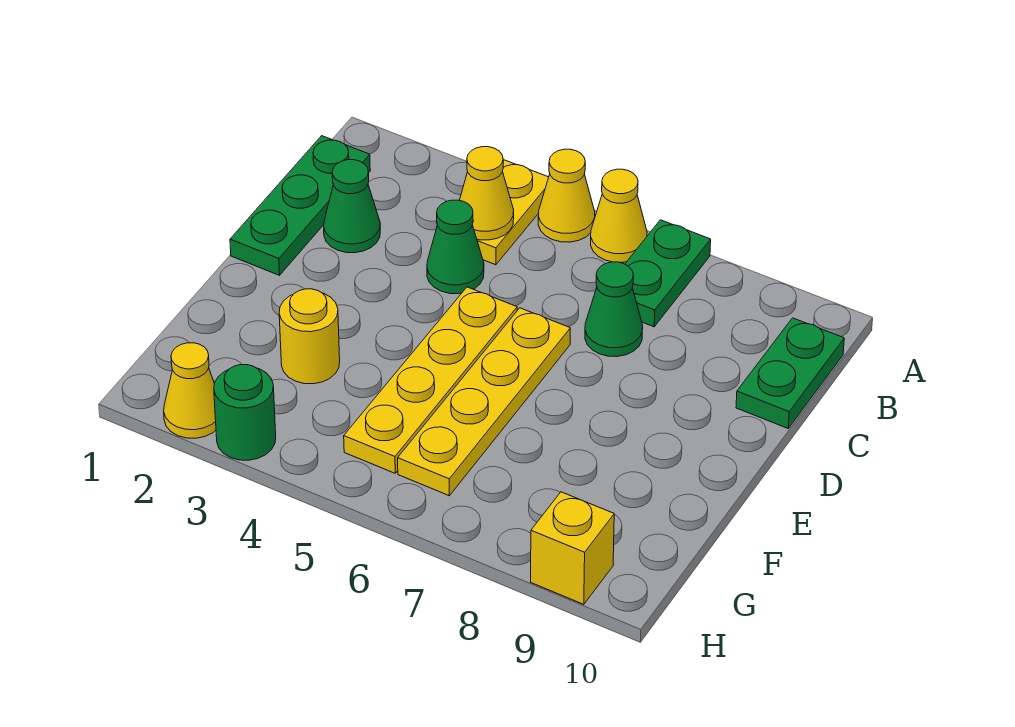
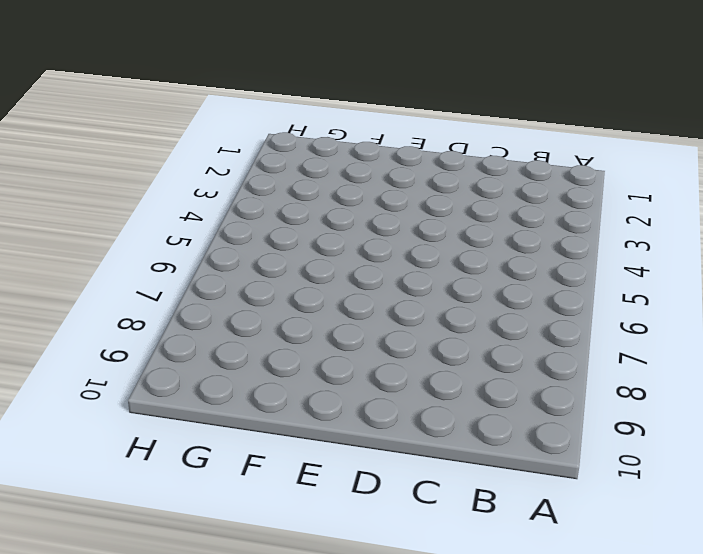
none -> yellow 1x2 plate [477,160,549,265]
none -> yellow 1x1 cone [538,149,595,242]
none -> yellow 1x1 cone [591,169,647,262]

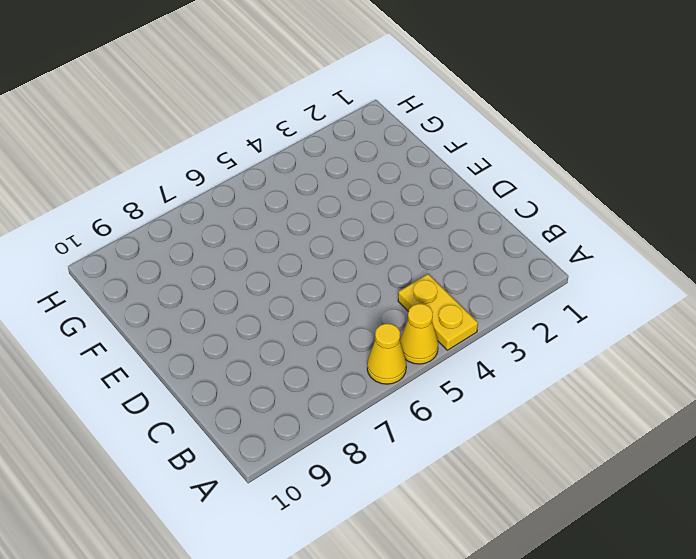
none -> green 1x2 plate [625,220,711,327]
none -> green 1x3 plate [230,136,370,275]
none -> green 1x2 plate [736,318,844,428]

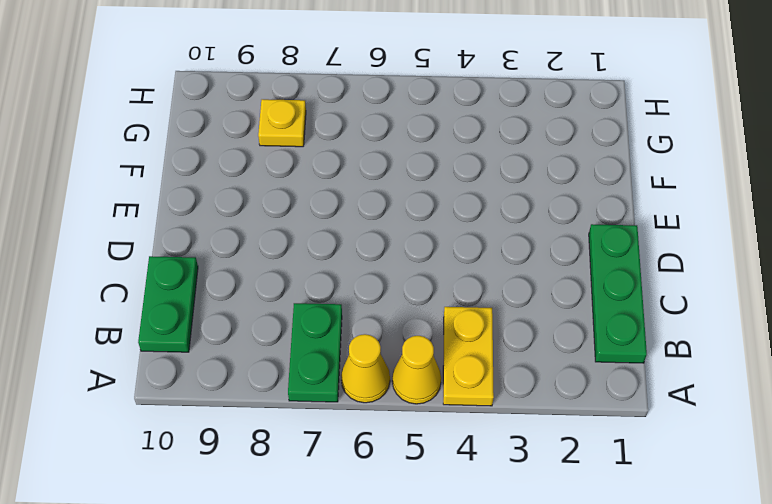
yellow 1x1 plate [258,99,306,147] -> none
none -> green 1x1 cone [324,160,380,253]
none -> green 1x1 cone [427,200,484,294]
none -> green 1x1 cone [585,262,643,357]

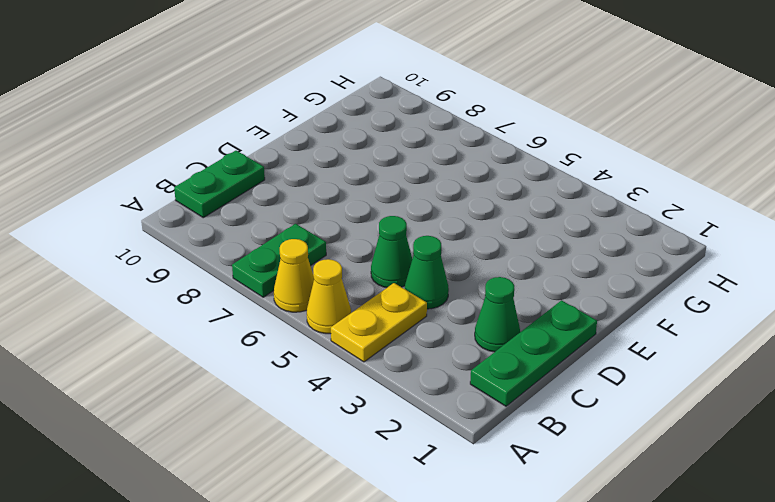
green 1x1 cone [371,216,412,288] -> green 1x1 cone moved to [585,262,643,357]
none -> yellow 1x4 plate [344,287,517,473]
none -> yellow 1x4 plate [398,308,570,496]
none -> yellow 1x1 round brick [279,289,340,384]

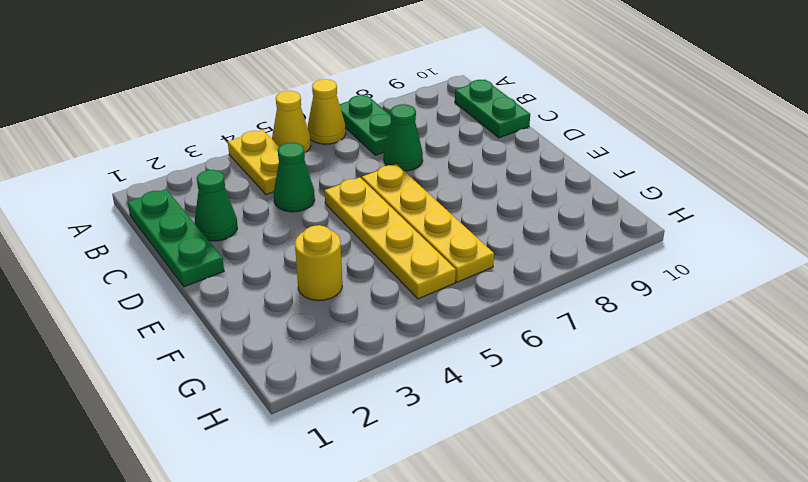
none -> yellow 1x1 cone [164,343,216,438]
none -> green 1x1 round brick [214,365,276,460]
none -> yellow 1x1 brick [531,492,614,604]

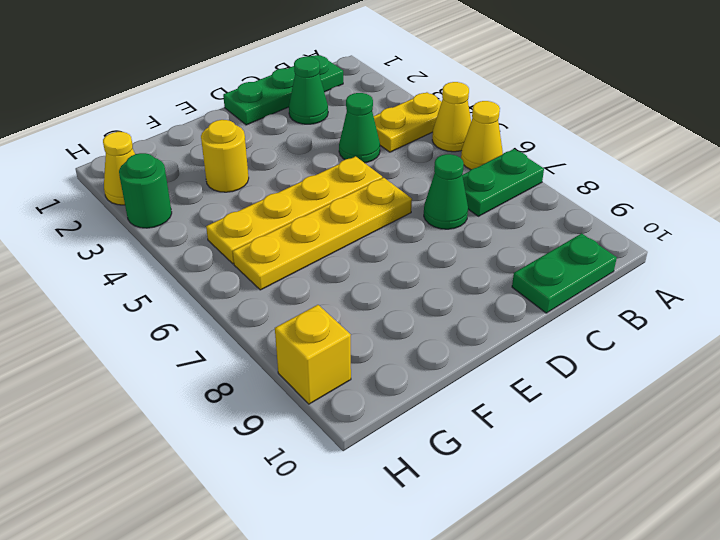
none -> yellow 1x1 cone [460,147,514,240]

